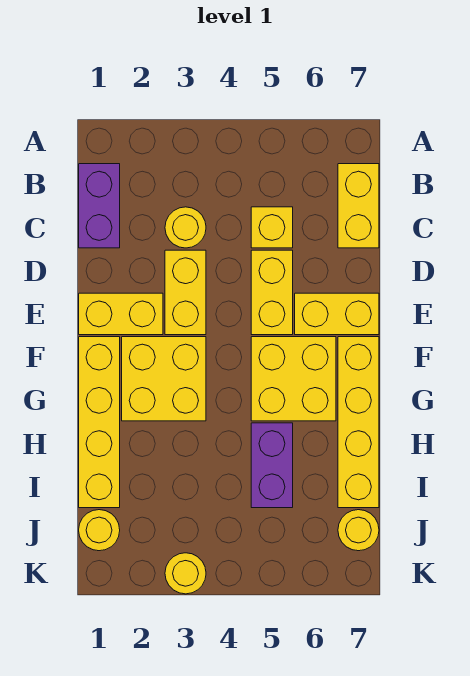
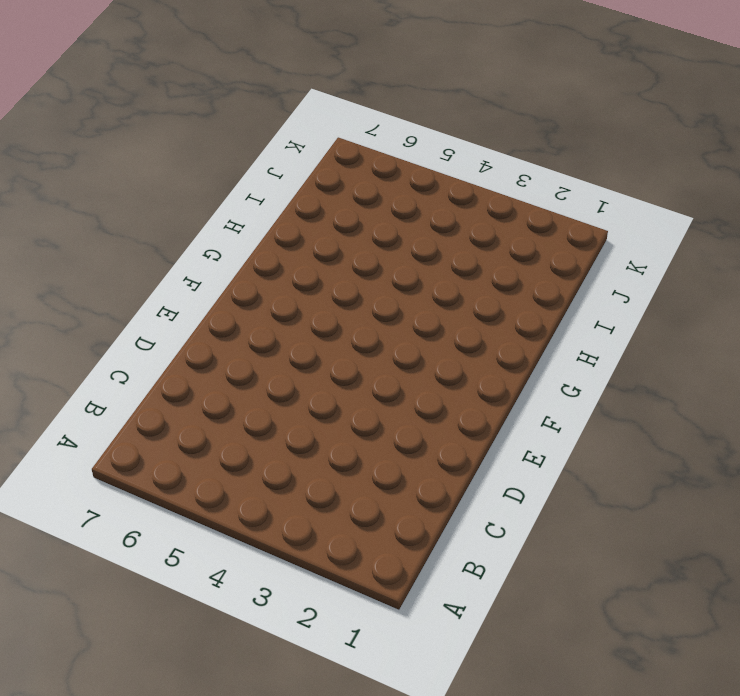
none -> purple 1x2 brick [79,164,120,248]
none -> yellow 1x2 brick [338,164,379,248]
none -> yellow 1x1 round brick [165,207,206,248]

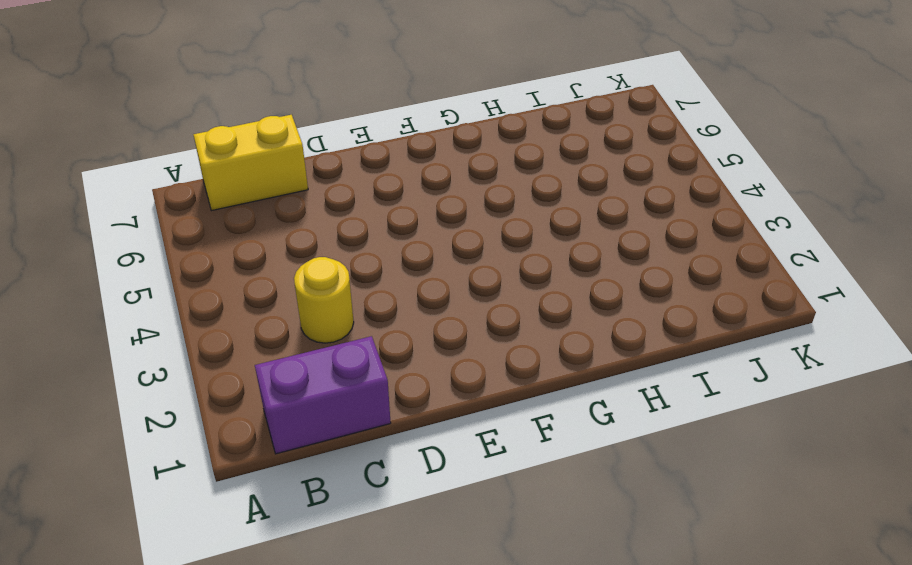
none -> yellow 1x1 brick [251,207,293,248]
none -> yellow 1x2 brick [165,250,206,335]
none -> yellow 1x2 brick [251,250,293,335]

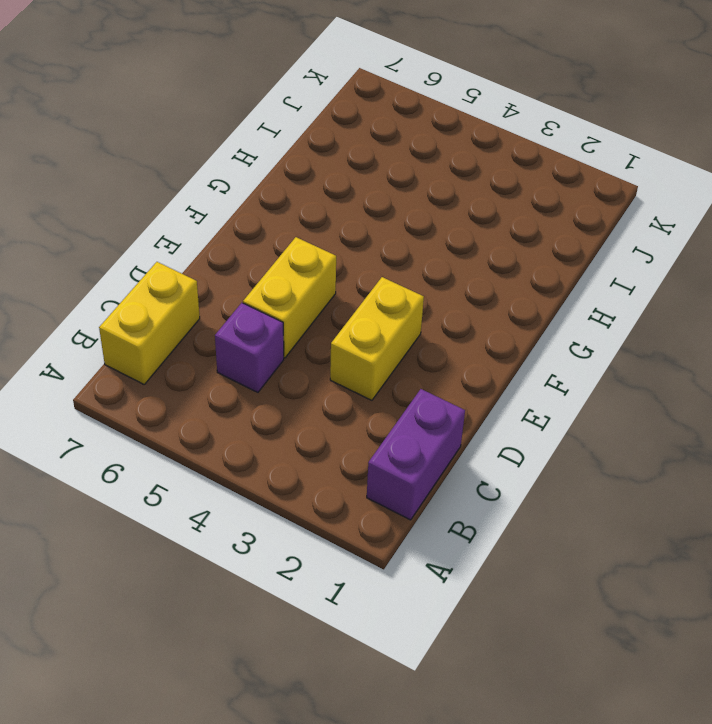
purple 1x1 brick [215,303,284,392] -> yellow 1x1 brick [251,207,293,248]
none -> yellow 1x1 round brick [165,207,206,248]
none -> yellow 1x2 brick [79,293,163,335]
none -> yellow 1x2 brick [295,293,379,335]

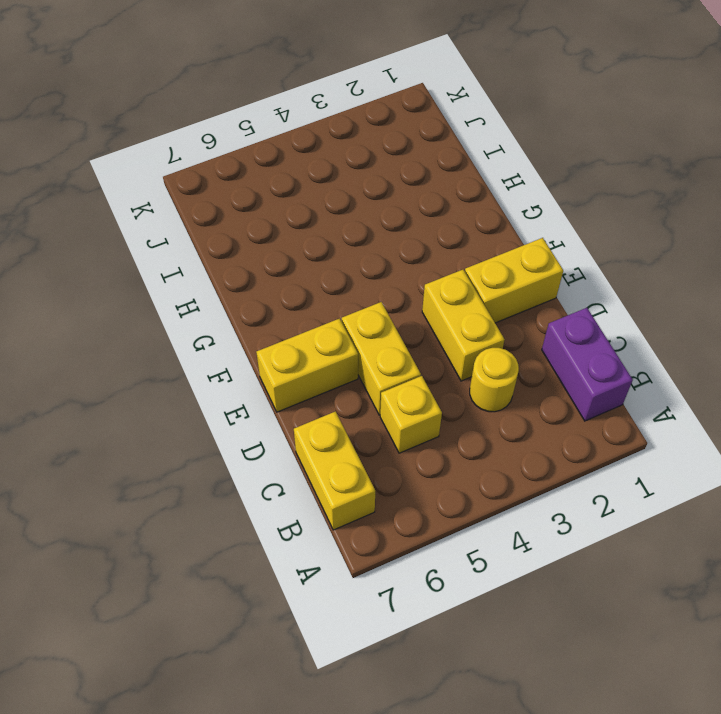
none -> yellow 1x4 brick [79,337,120,508]
none -> yellow 2x2 brick [122,337,206,421]
none -> yellow 2x2 brick [251,337,336,421]

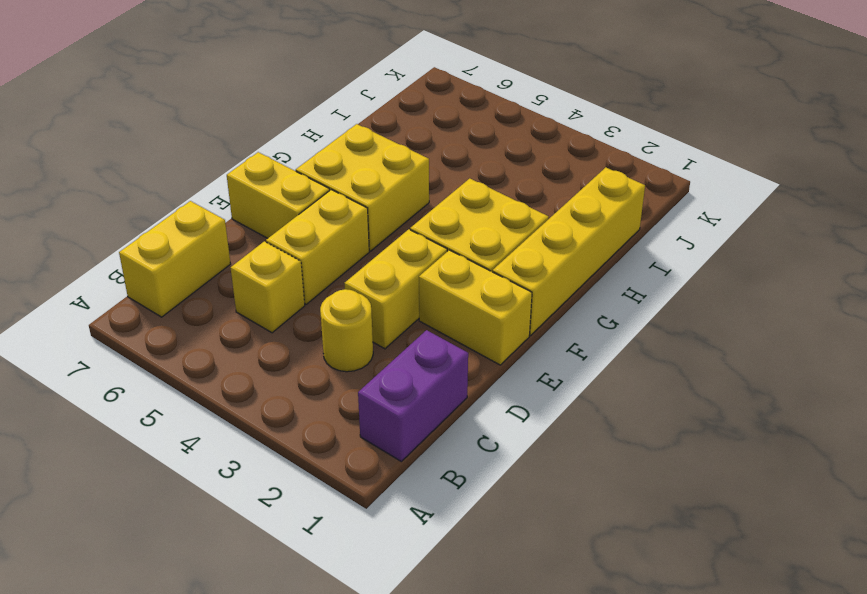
none -> yellow 1x4 brick [338,337,379,508]
none -> purple 1x2 brick [251,423,293,508]
none -> yellow 1x1 round brick [79,510,120,551]

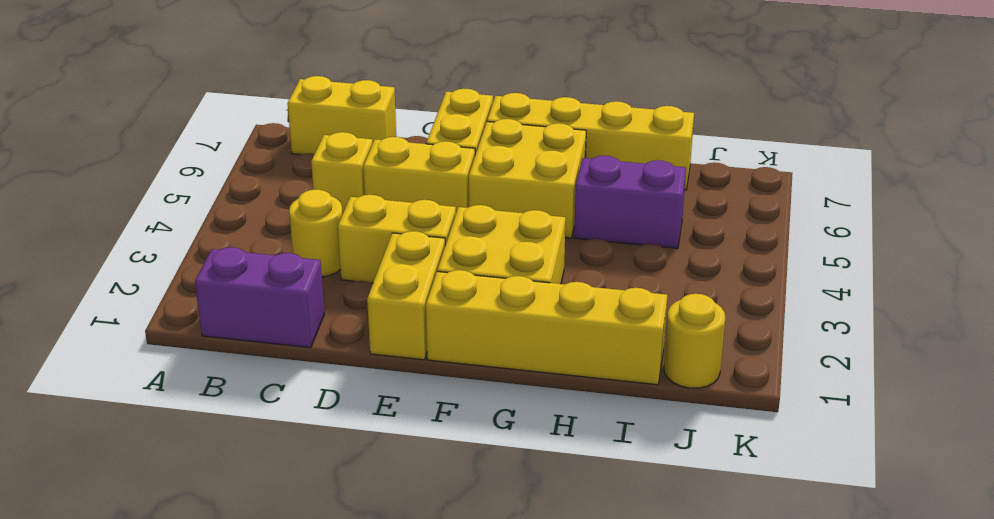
none -> yellow 1x1 round brick [338,510,379,551]
none -> yellow 1x1 round brick [165,553,206,594]

